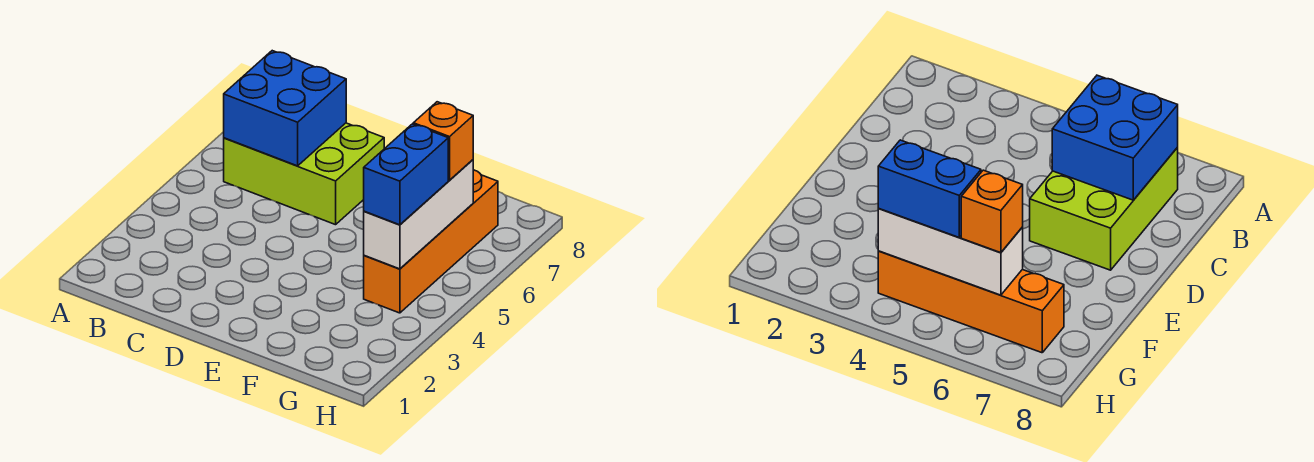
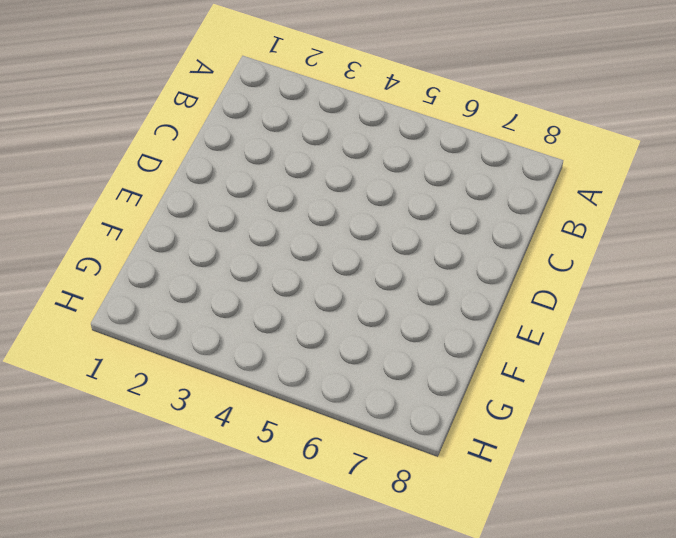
none -> lime 2x3 brick [224,123,384,225]
none -> orange 1x4 brick [364,170,498,313]

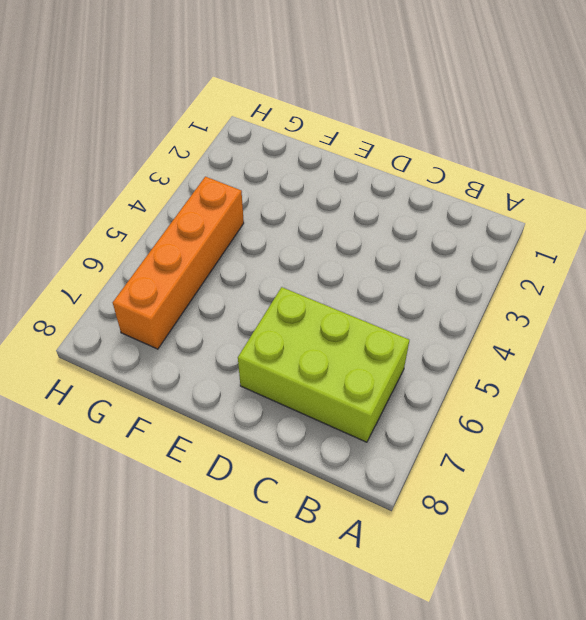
none -> blue 2x2 brick [224,51,346,166]
none -> white 1x3 brick [364,160,473,269]

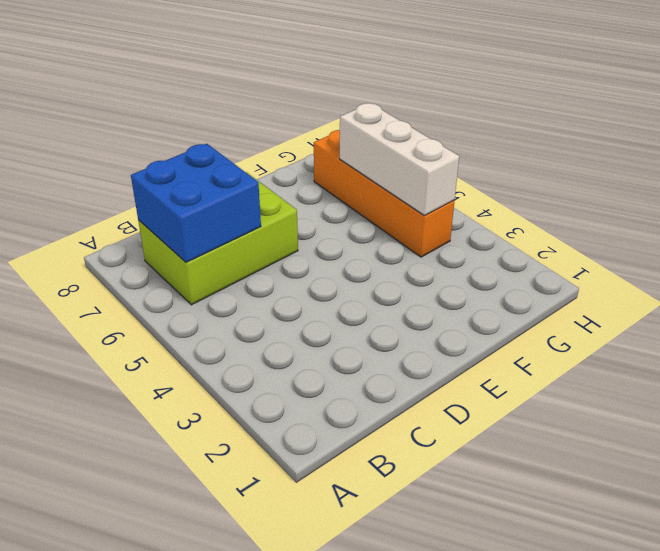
none -> blue 1x2 brick [364,124,448,225]
none -> orange 1x1 brick [413,102,473,180]

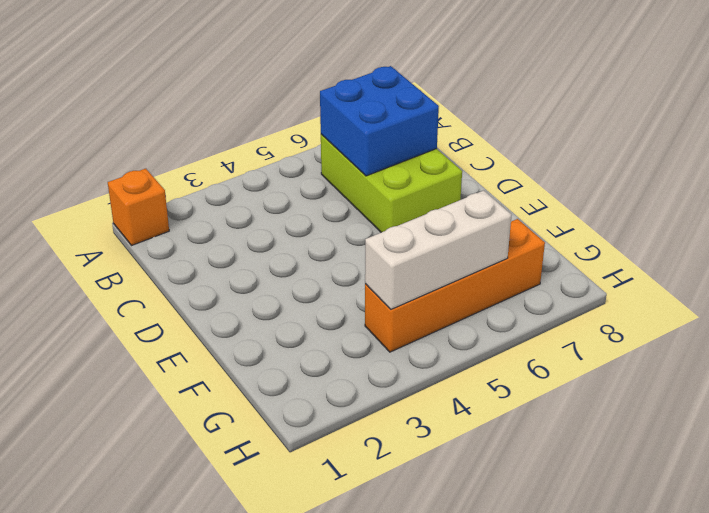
orange 1x1 brick [108,169,169,245] -> orange 1x1 brick moved to [413,102,473,180]
none -> blue 1x2 brick [364,124,448,225]

